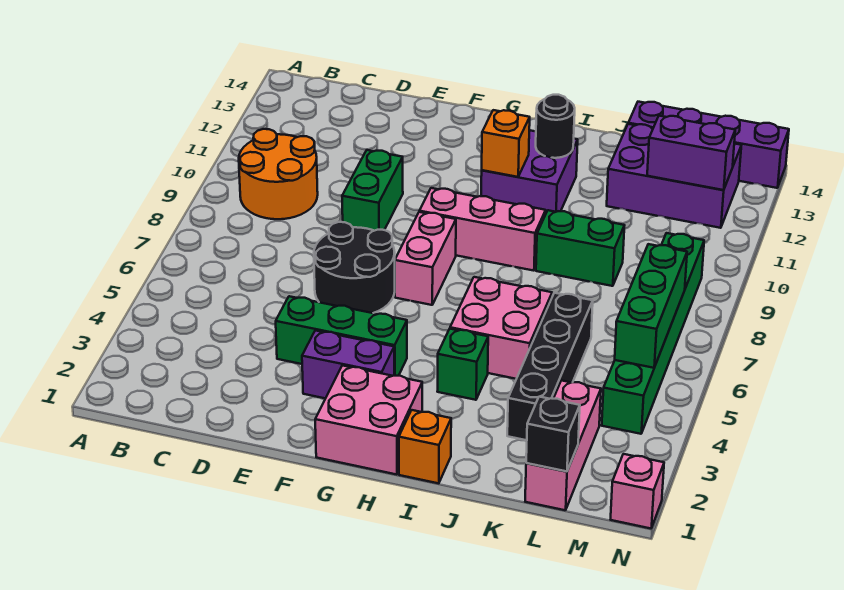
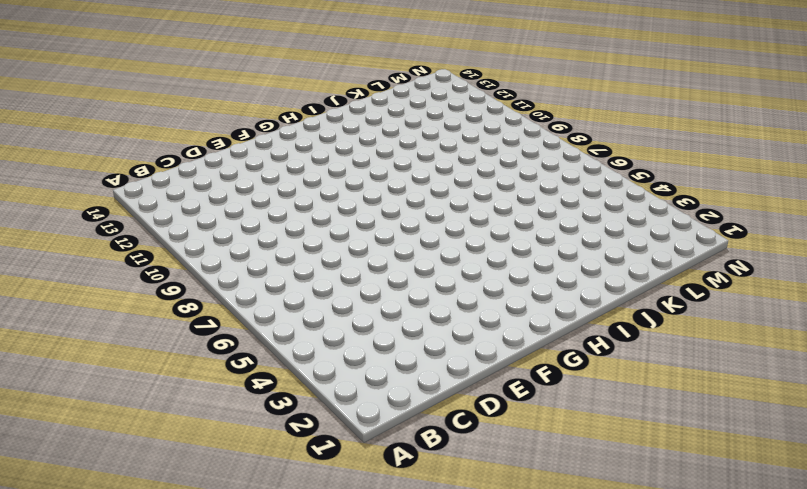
none -> orange 2x2 round brick [239,129,318,219]
none -> green 1x3 brick [276,296,407,376]
none -> black 2x2 round brick [314,222,395,313]

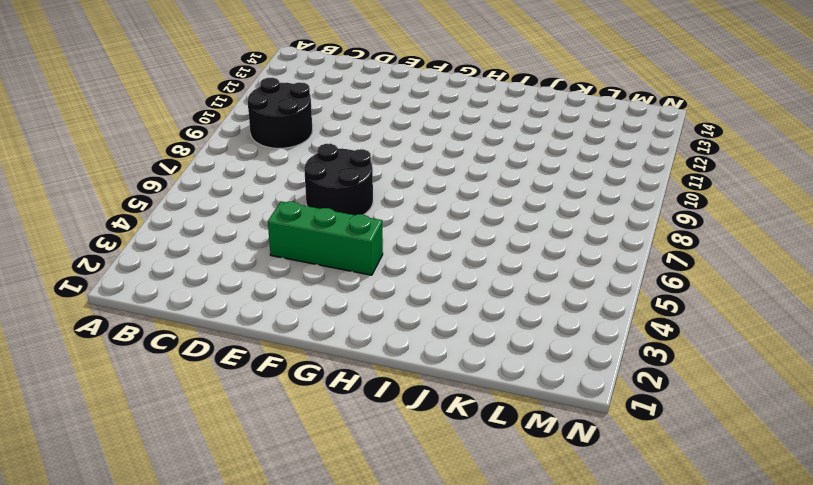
black 2x2 round brick [248,78,313,148] -> orange 2x2 round brick [239,129,318,219]
none -> green 1x2 brick [342,150,403,231]
none -> purple 1x2 brick [302,330,394,398]
none -> pink 2x2 brick [315,365,422,475]

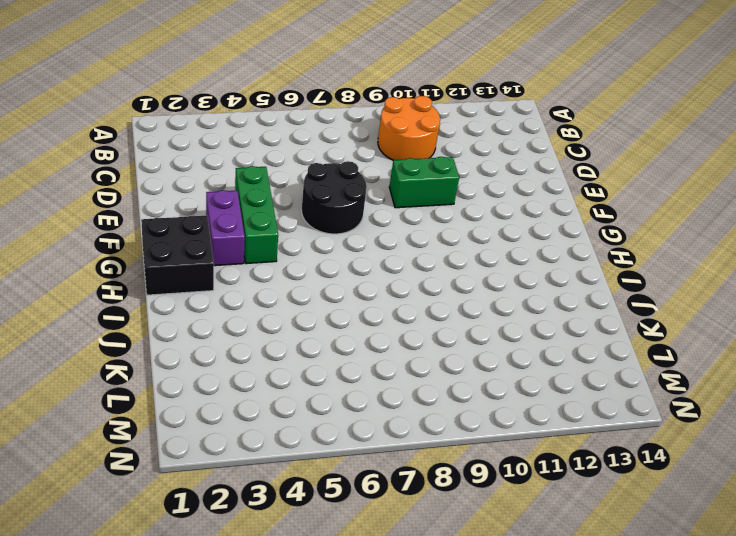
black 2x2 brick [141,216,214,295] -> pink 2x2 brick [315,365,422,475]
none -> pink 1x2 brick [395,212,456,305]
none -> pink 1x3 brick [419,188,546,271]
none -> purple 2x2 brick [481,130,578,213]

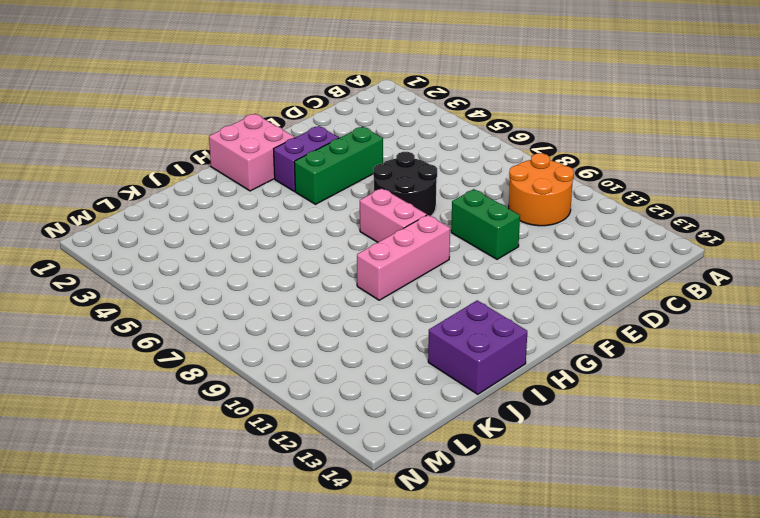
purple 2x2 brick [428,300,527,394] -> purple 2x2 brick moved to [481,130,578,213]
none -> orange 1x1 brick [399,410,451,483]
none -> green 1x1 brick [437,329,488,400]
none -> pink 2x2 brick [450,277,552,379]

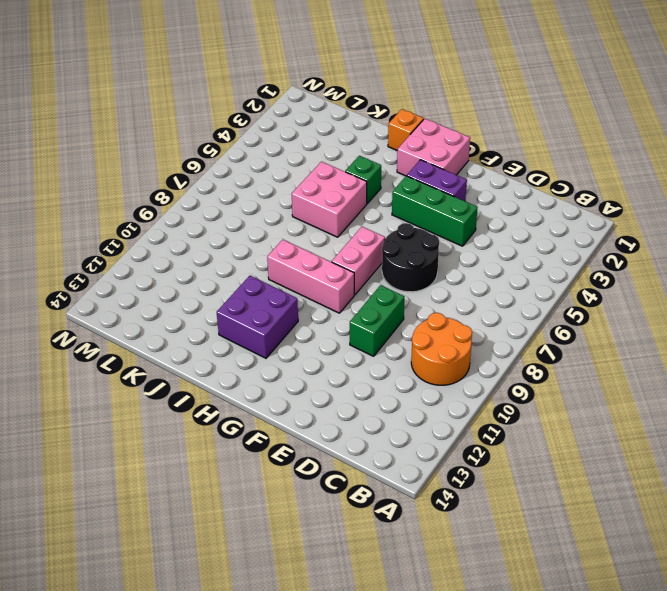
none -> green 1x2 brick [536,210,625,286]
none -> black 1x4 brick [507,293,593,440]
none -> purple 2x3 brick [607,124,741,228]

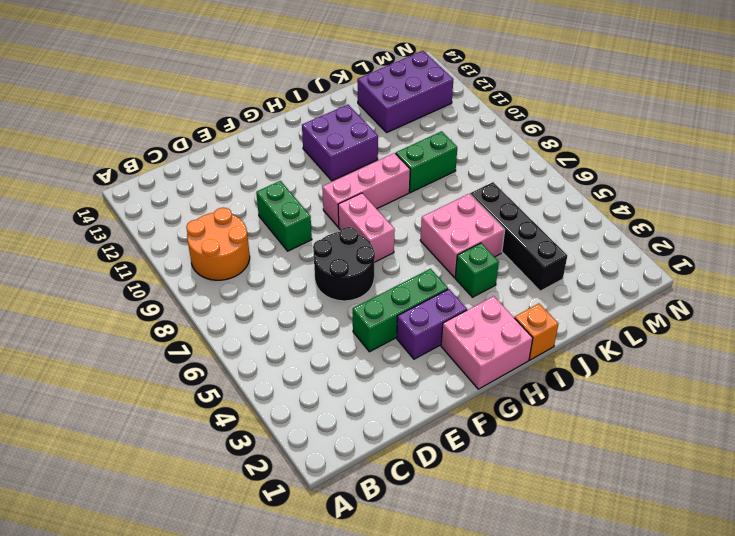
none -> purple 1x4 brick [628,102,789,188]
none -> pink 1x3 brick [525,380,601,510]
none -> green 1x6 brick [602,233,704,434]

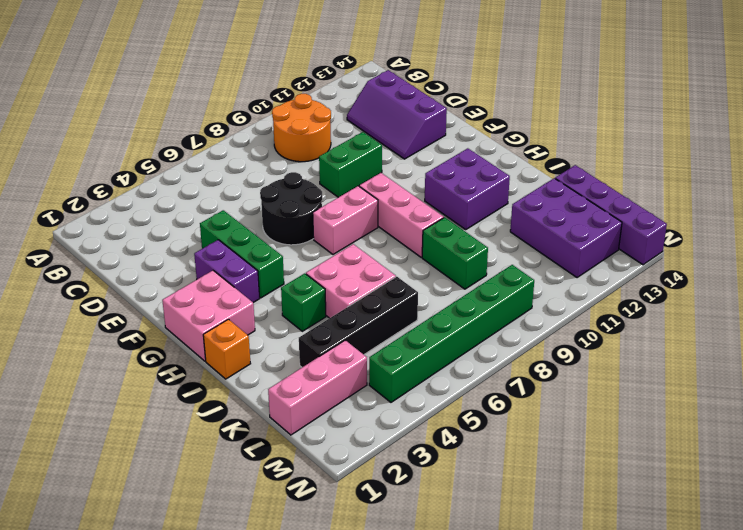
purple 2x3 slope [347,70,447,159] -> none
none -> pink 1x1 brick [611,454,664,528]
none -> orange 1x1 brick [482,110,530,177]
none -> black 1x1 round brick [536,95,575,158]

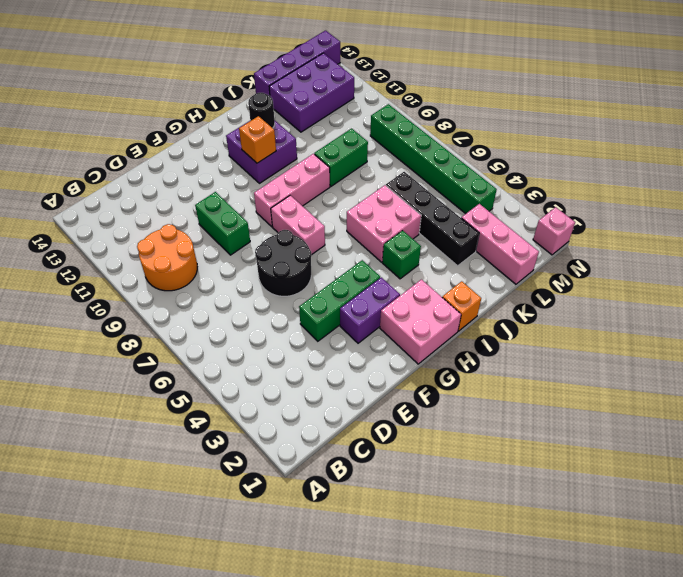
none -> black 1x1 brick [526,397,580,471]
none -> purple 1x2 brick [647,116,735,190]
none -> green 1x3 brick [615,244,687,368]

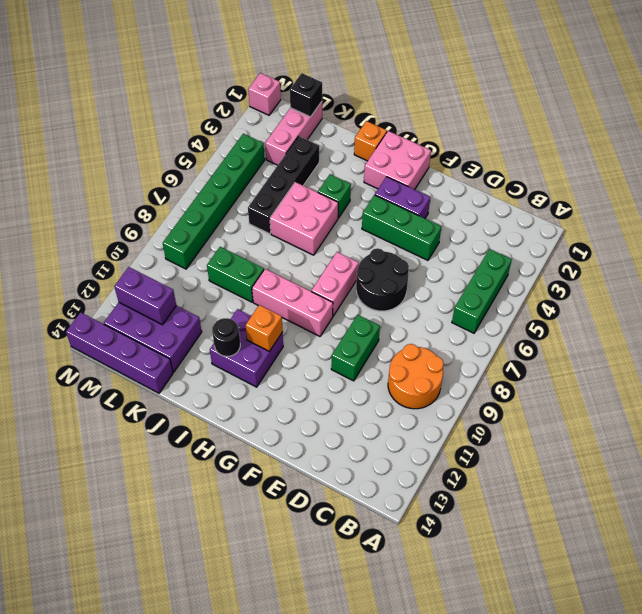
green 1x3 brick [452,249,512,333] -> green 1x3 brick moved to [615,244,687,368]

